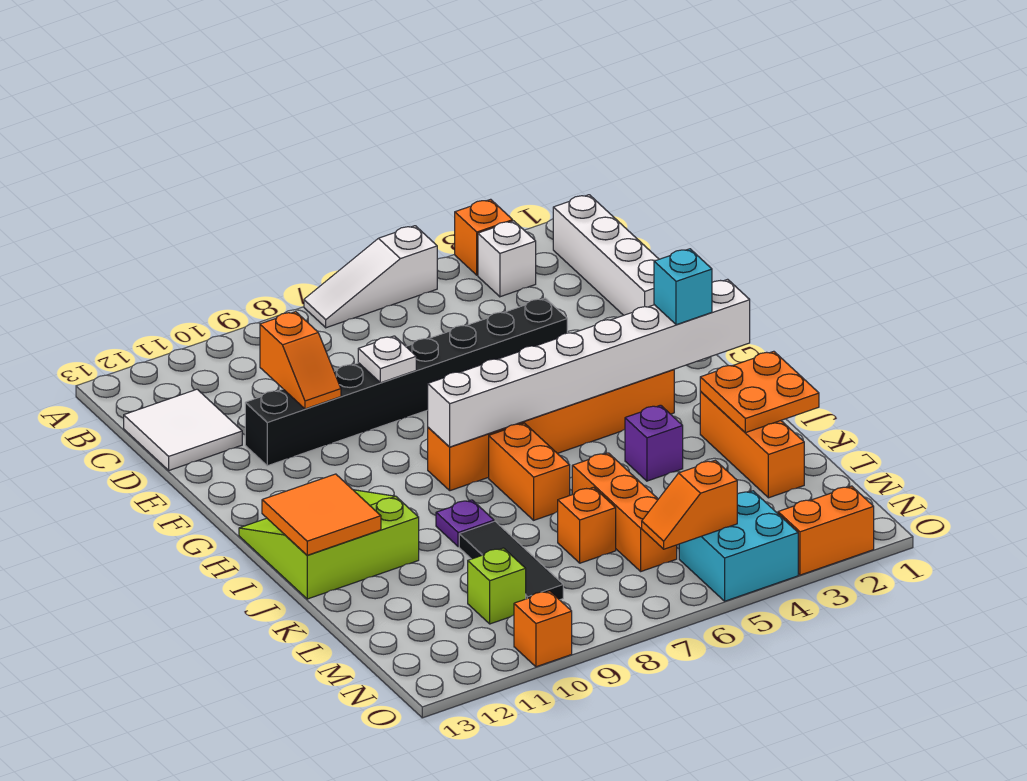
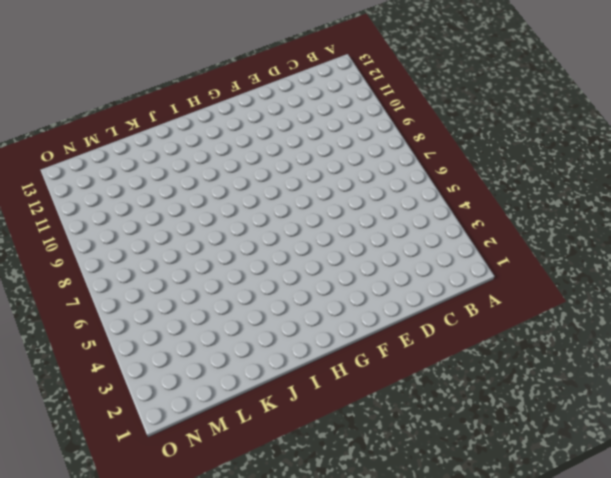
none -> orange 1x1 brick [455,199,513,275]
none -> white 1x3 slope [304,226,437,328]
none -> white 1x4 brick [553,195,659,315]

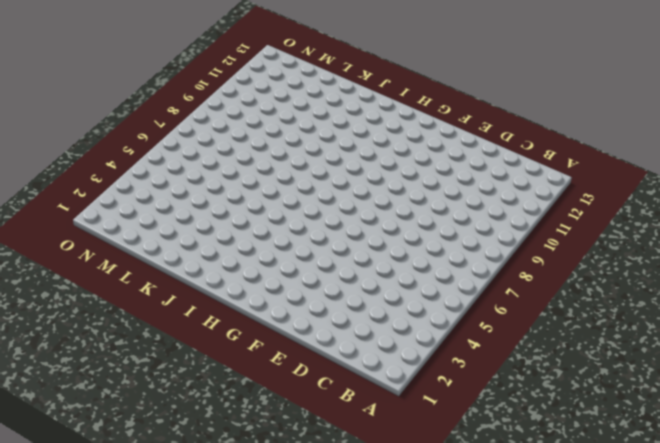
none -> orange 1x1 brick [455,199,513,275]
none -> white 1x3 slope [304,226,437,328]
none -> white 1x4 brick [553,195,659,315]

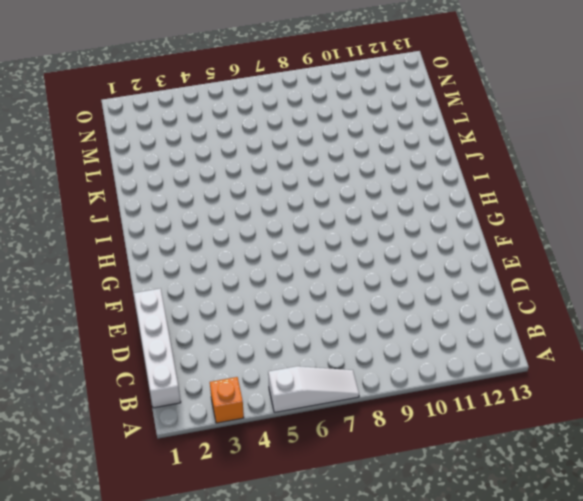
none -> white 1x1 brick [478,221,536,297]
none -> white 2x2 tile [124,389,242,470]
none -> black 1x8 brick [245,298,567,466]

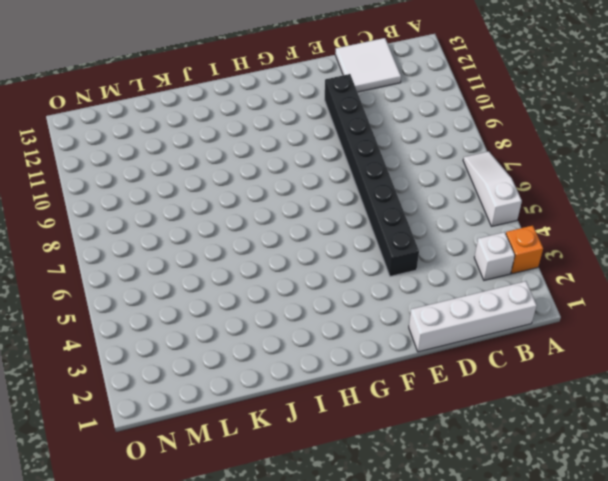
none -> orange 1x6 brick [428,369,674,491]
none -> lime 3x3 slope [239,490,419,599]
none -> orange 1x2 brick [489,423,570,520]

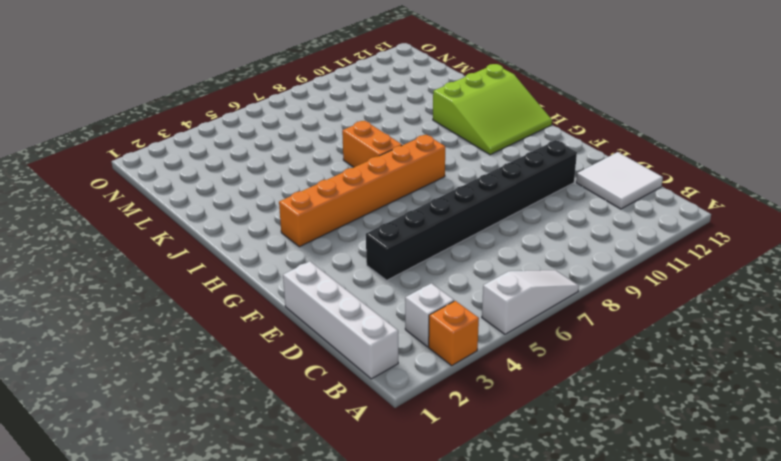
none -> orange 1x3 brick [700,392,804,498]
none -> purple 1x1 brick [625,405,683,481]
none -> purple 1x1 plate [436,500,494,547]

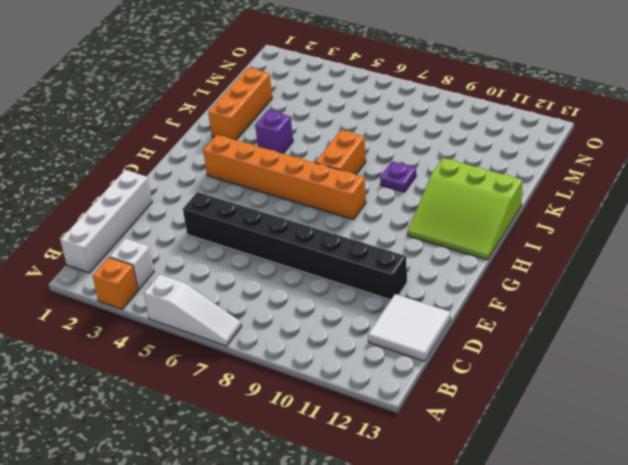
none -> orange 1x3 brick [572,453,677,571]
none -> black 1x3 tile [459,521,563,600]
none -> orange 1x1 brick [558,487,616,563]

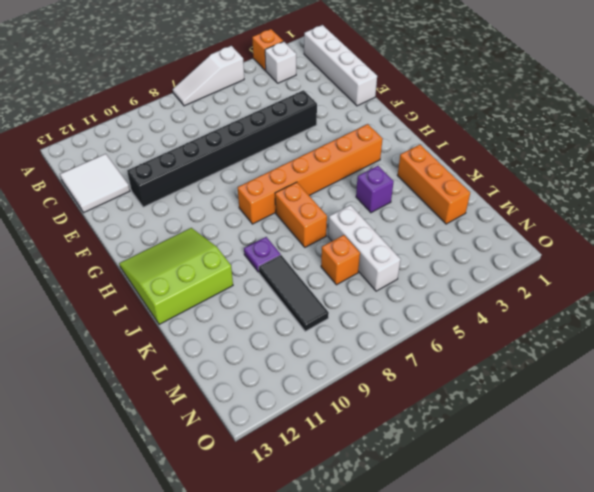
white 1x3 brick [328,205,401,291] -> orange 1x3 brick [572,453,677,571]
none -> lime 1x1 brick [468,548,526,624]
none -> cyan 2x2 brick [679,491,798,601]
none -> orange 1x2 brick [778,486,874,575]

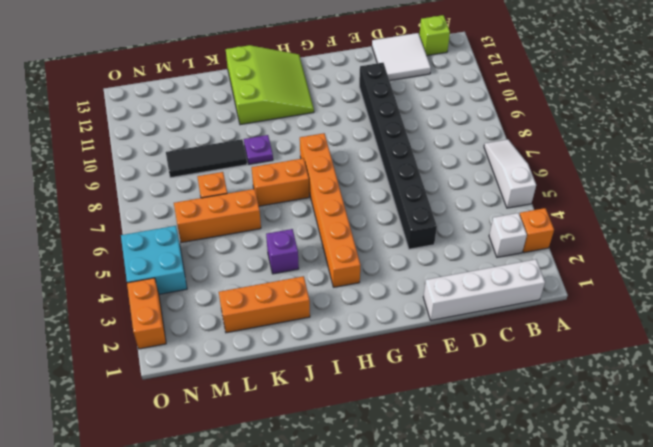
lime 1x1 brick [419,15,450,56] -> lime 1x1 brick moved to [468,548,526,624]
none -> orange 1x1 brick [514,591,572,667]
none -> orange 1x2 slope [260,312,341,409]
none -> white 1x1 plate [358,336,416,383]

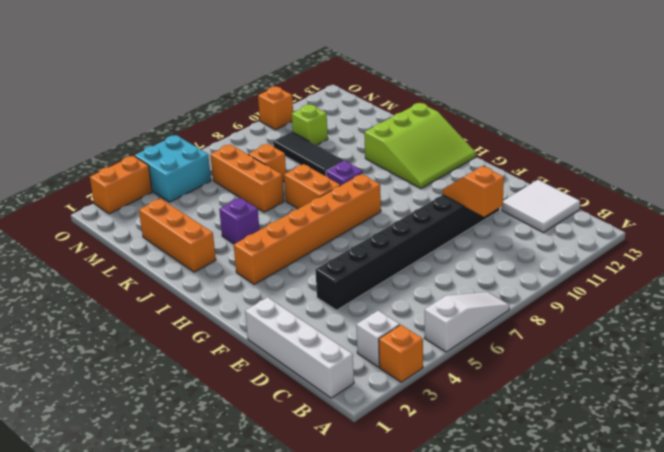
none -> white 1x1 plate [358,336,416,383]
none -> white 1x8 brick [428,279,750,447]
none -> orange 2x2 tile [262,474,381,555]

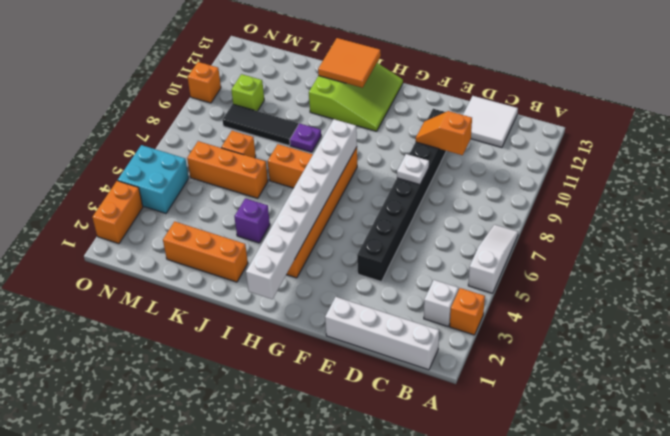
none -> orange 2x2 plate [700,351,819,433]
none -> orange 1x2 slope [642,460,737,549]
none -> cyan 1x1 brick [654,249,712,325]

